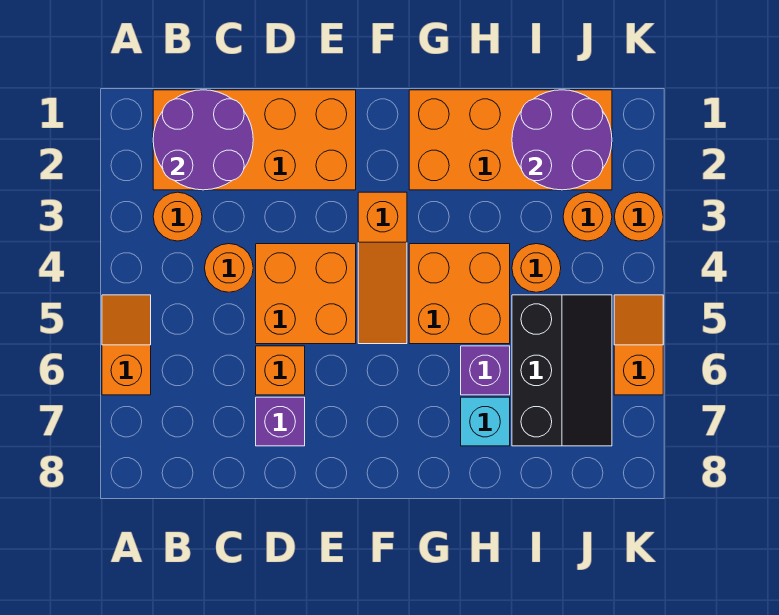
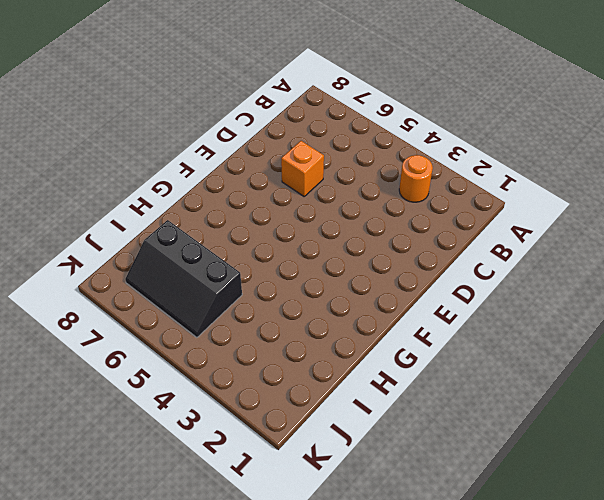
none -> orange 1x2 slope [102,295,151,395]
none -> orange 2x4 brick [153,90,356,190]
none -> orange 1x1 round brick [205,244,253,292]

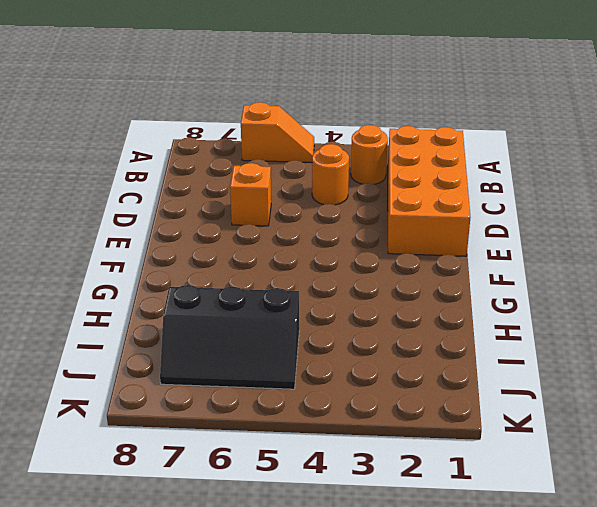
none -> orange 2x2 brick [256,244,356,344]
none -> purple 1x1 brick [256,397,305,446]
none -> orange 1x3 slope [358,192,407,344]

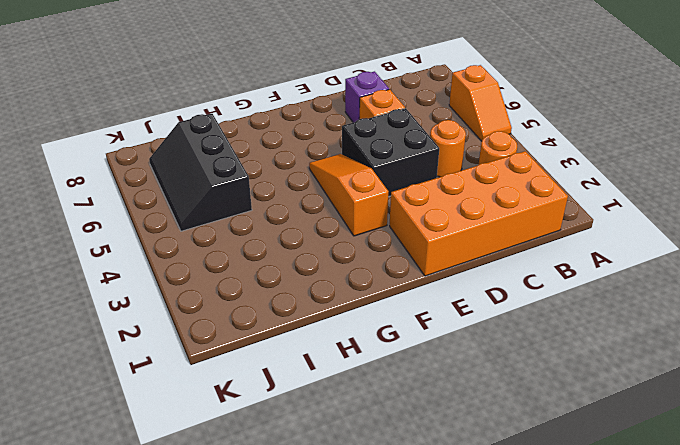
black 2x2 brick [342,108,439,197] -> orange 2x2 brick [256,244,356,344]
none -> orange 2x4 brick [409,90,612,190]
none -> orange 2x2 brick [409,244,510,344]
none -> purple 1x1 brick [461,346,510,395]

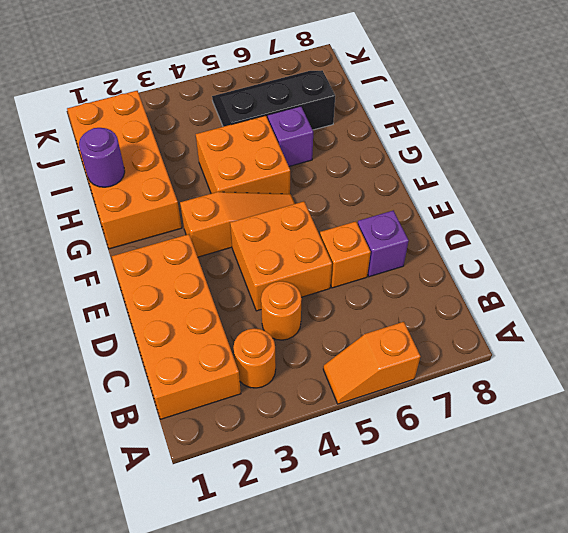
purple 1x1 round brick [79,128,125,187] -> none
none -> cyan 1x1 brick [461,397,510,446]
none -> orange 1x1 round brick [512,244,561,292]
none -> orange 1x1 round brick [563,192,612,241]

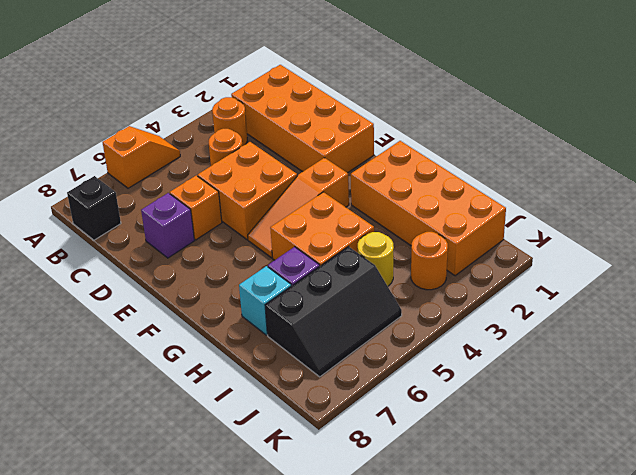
black 1x1 brick [67,176,121,240] -> none
yellow 1x1 round brick [358,232,394,286] -> orange 1x1 round brick [512,244,561,292]
none -> orange 1x1 round brick [614,192,663,241]
none -> orange 1x2 slope [614,295,663,395]
none -> purple 2x2 round brick [153,90,253,190]

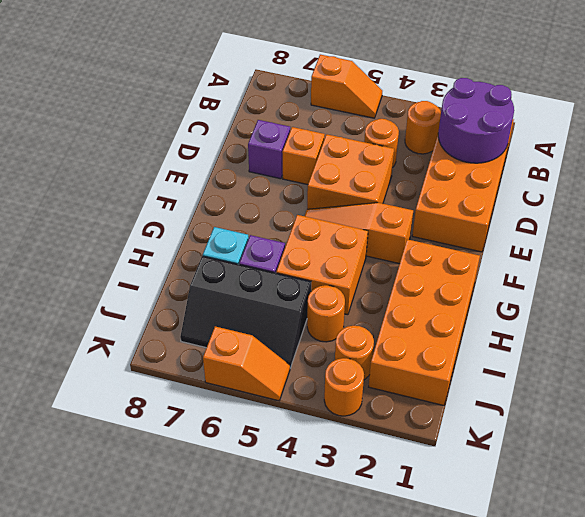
none -> purple 2x2 round brick [512,90,612,190]

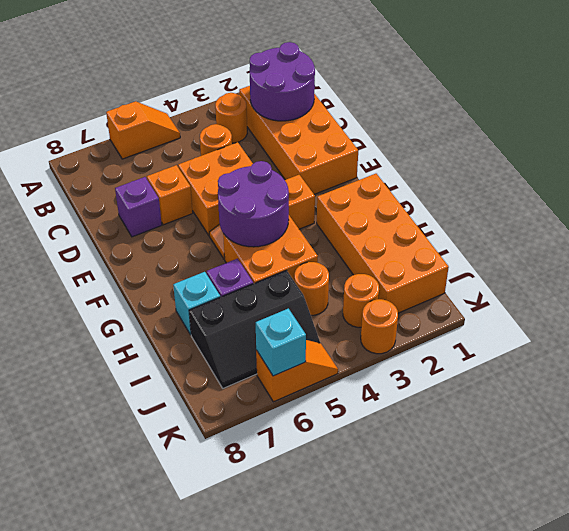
purple 2x2 round brick [218,161,289,247] -> purple 2x2 round brick moved to [512,90,612,190]
cyan 1x1 brick [256,309,306,376] -> none

